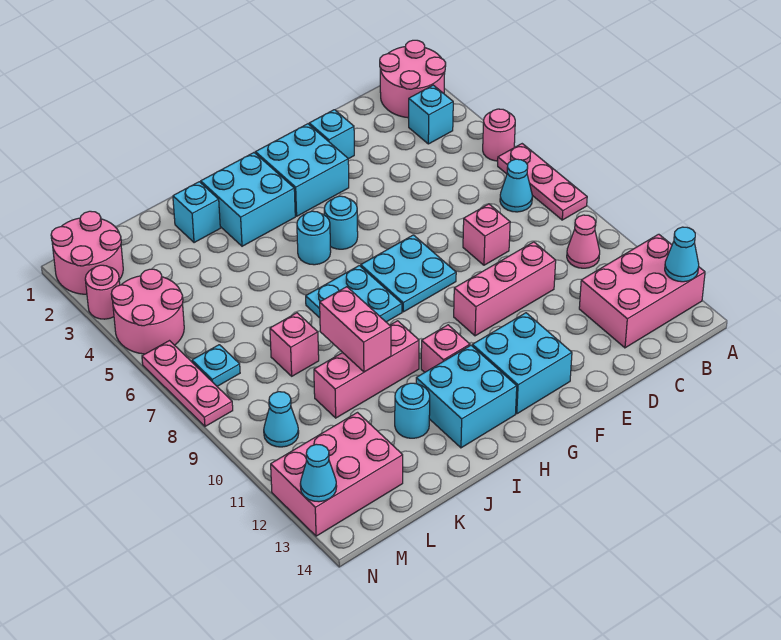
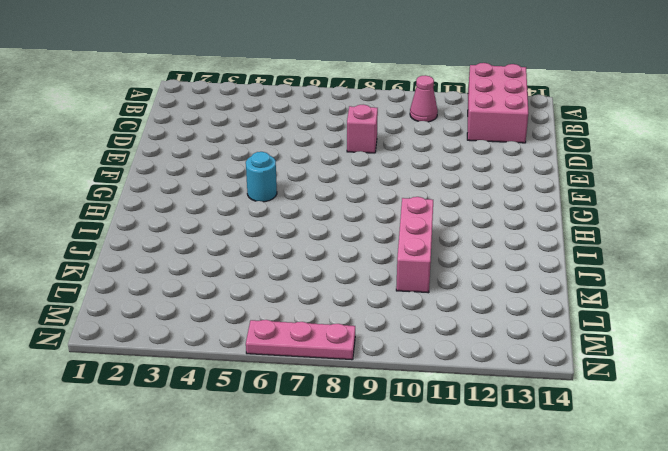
none -> pink 2x2 round brick [380,40,446,118]
none -> pink 1x1 round brick [483,109,515,161]
none -> pink 1x3 plate [498,144,587,220]
none -> cyan 1x1 brick [409,85,453,144]

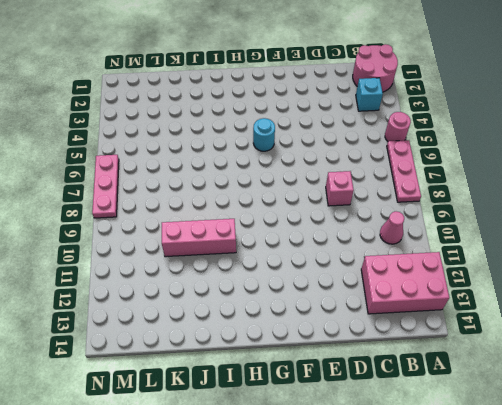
none -> cyan 1x1 cone [500,159,532,212]
none -> pink 1x3 brick [454,242,556,336]
none -> cyan 1x1 brick [309,110,354,159]
none -> cyan 2x2 brick [256,124,349,216]

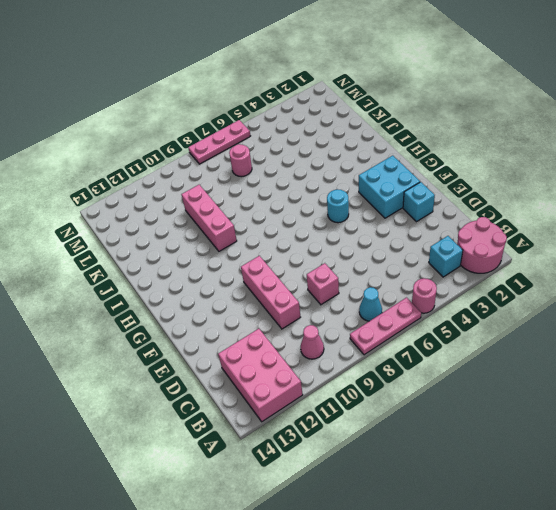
pink 1x1 round brick [229,144,252,177] -> pink 1x1 round brick moved to [85,265,120,319]
none -> cyan 2x2 plate [361,235,456,312]
none -> cyan 2x2 brick [472,313,572,414]
none -> cyan 2x2 brick [201,153,295,246]
none -> cyan 1x1 round brick [297,211,331,265]

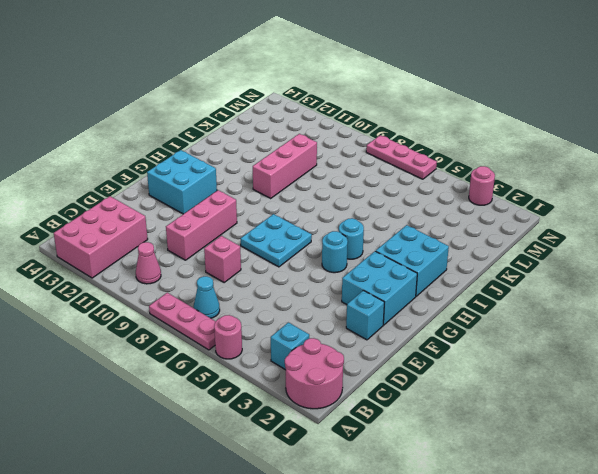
none -> cyan 2x2 plate [306,266,402,322]
none -> pink 1x1 brick [421,325,470,372]
none -> cyan 2x2 brick [416,345,517,448]
none -> cyan 1x1 brick [173,182,220,243]

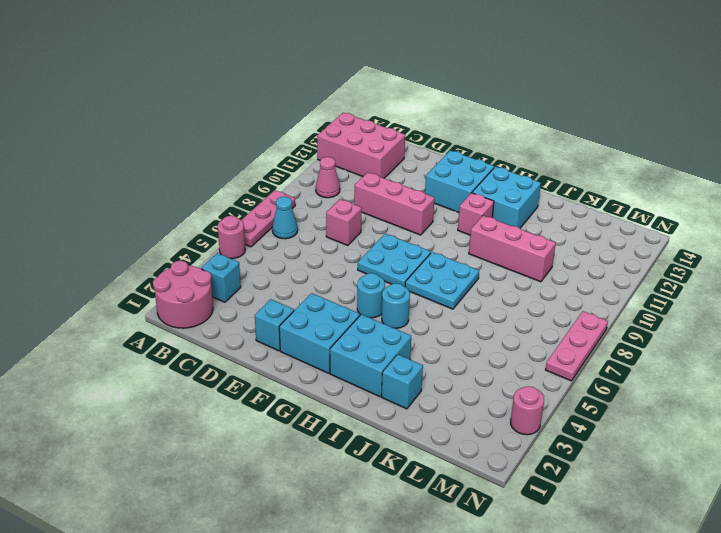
none -> cyan 1x1 round brick [395,383,430,438]
none -> pink 1x1 brick [270,313,319,376]
none -> pink 2x3 brick [271,413,403,536]
none -> pink 2x2 round brick [51,211,123,294]

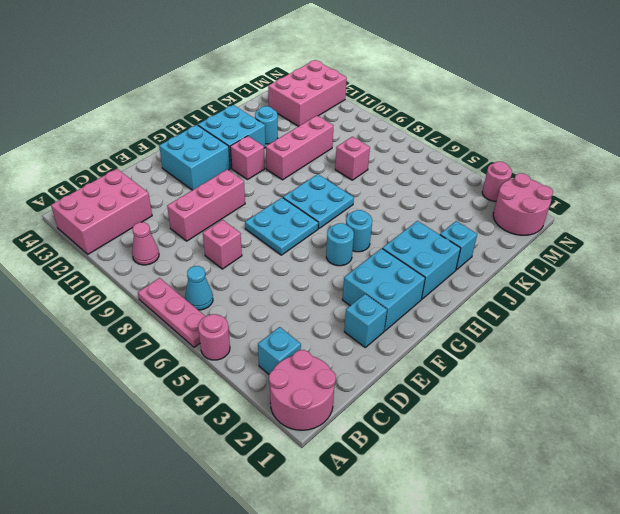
none -> pink 2x2 round brick [111,269,184,354]
none -> cyan 1x1 plate [192,345,240,386]
none -> cyan 1x1 cone [264,392,299,447]
none -> pink 1x3 plate [142,341,233,426]

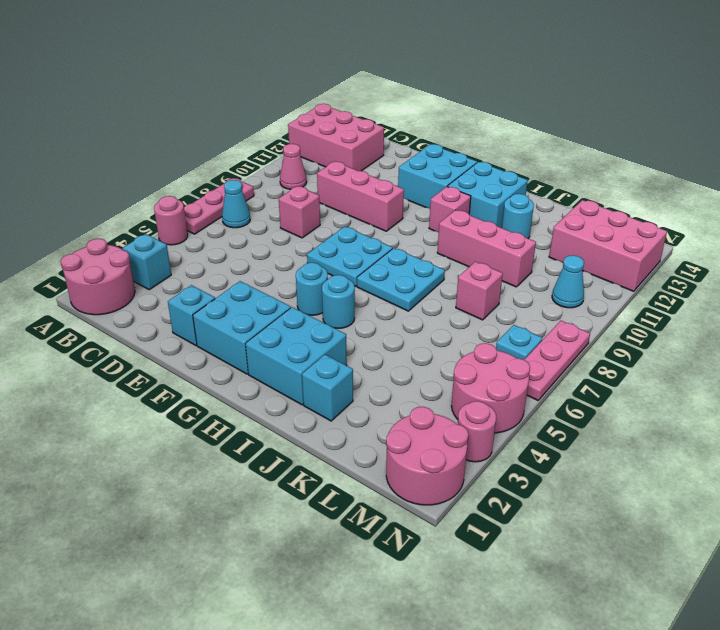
none -> cyan 1x1 cone [665,227,699,282]
none -> pink 1x2 brick [320,287,391,372]
none -> cyan 1x1 cone [300,444,337,502]

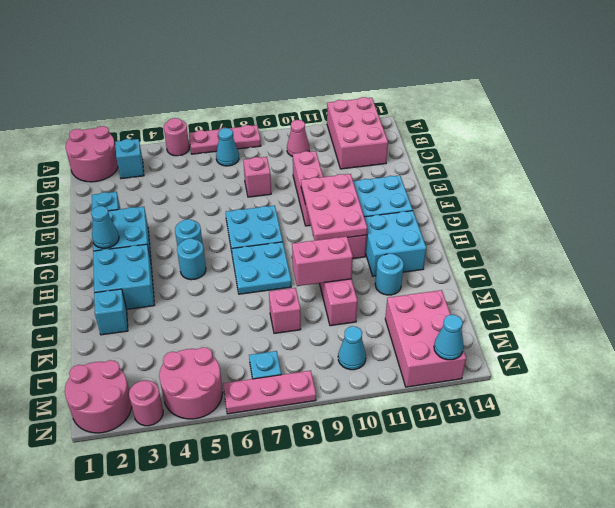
pink 2x3 plate [301,174,367,240] -> none
cyan 1x1 cone [91,206,119,248] -> cyan 1x1 cone moved to [665,227,699,282]

